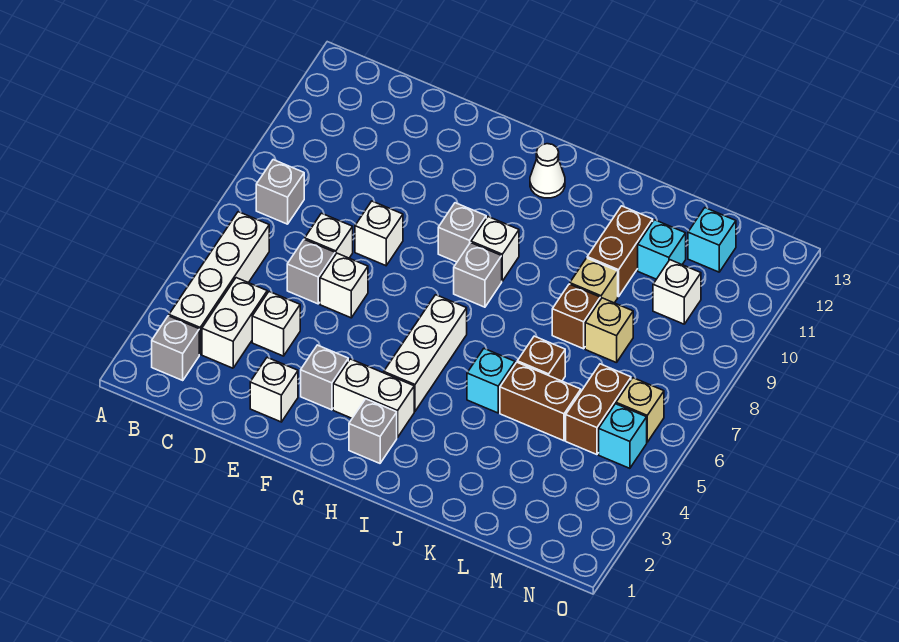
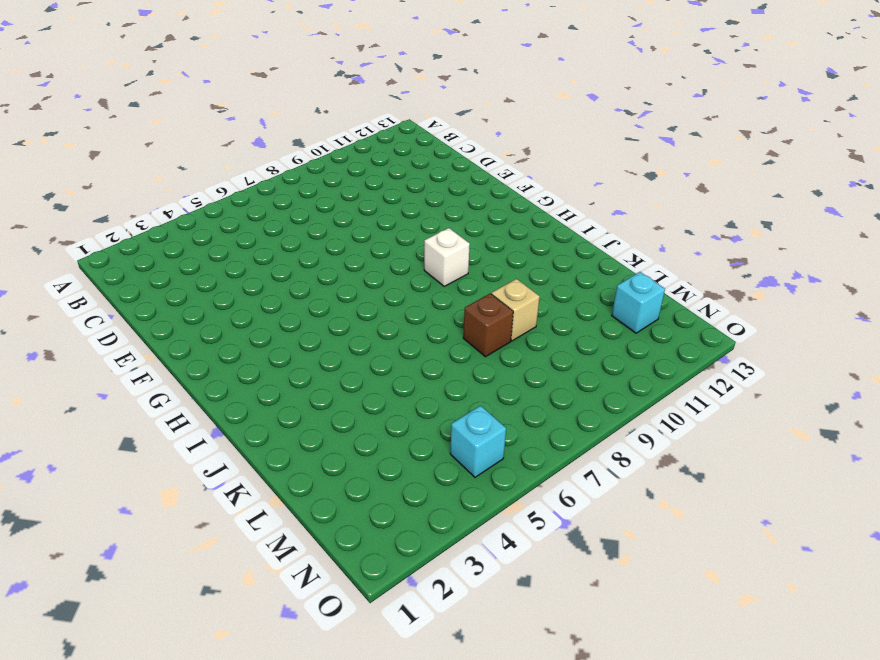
none -> grey 1x1 brick [152,316,199,380]
none -> white 1x4 brick [169,212,269,354]
none -> grey 1x1 brick [256,160,304,224]
none -> white 1x2 brick [202,278,267,368]

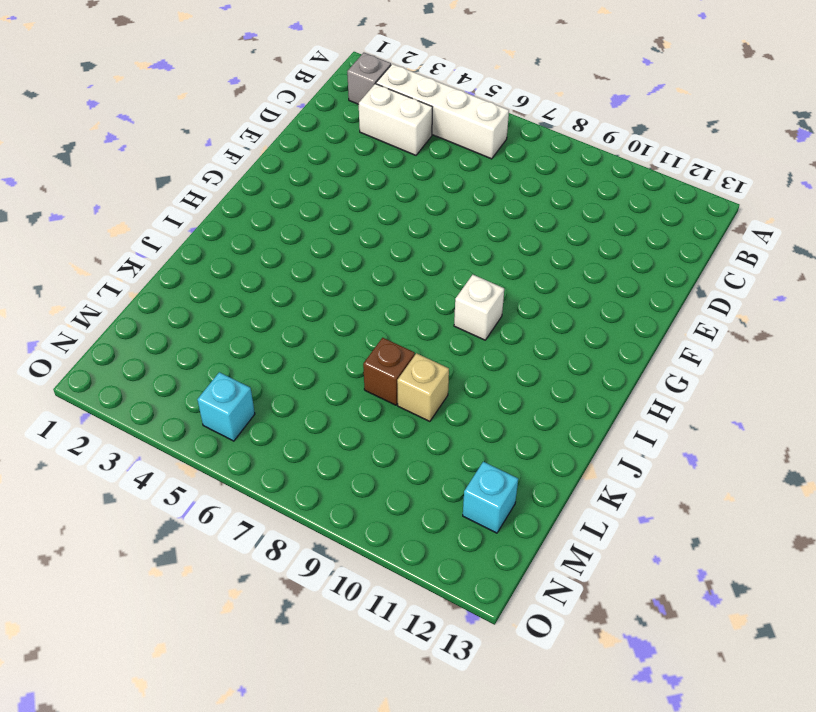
none -> grey 1x1 brick [256,160,304,224]
none -> white 1x1 brick [252,292,300,356]
none -> grey 1x1 brick [287,239,335,304]
none -> white 1x1 brick [305,213,353,258]

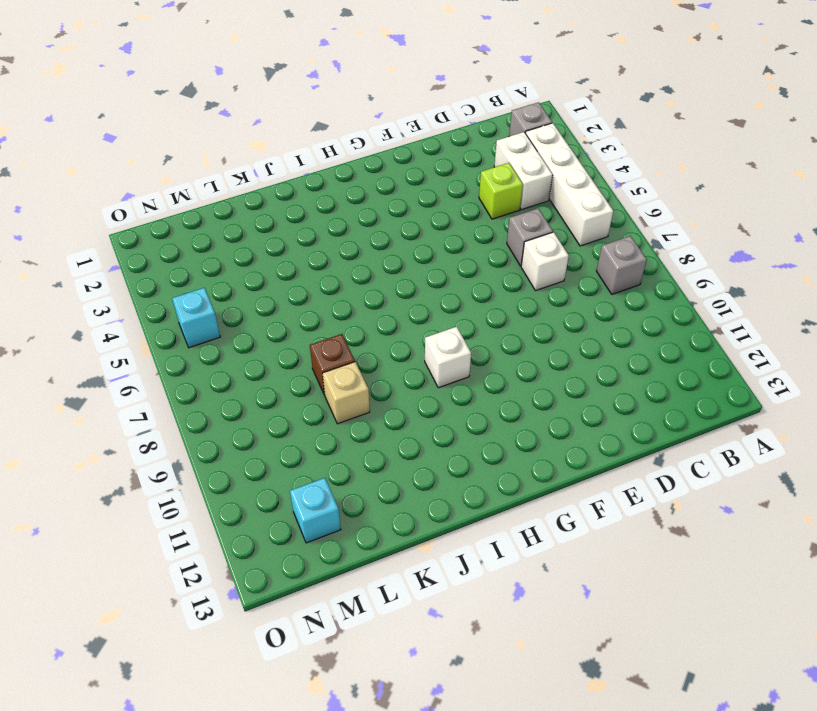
lime 1x1 brick [479,163,523,219] -> white 1x1 brick [252,292,300,356]
none -> white 1x1 brick [250,358,298,422]
none -> white 1x1 brick [320,253,368,318]
none -> white 1x1 brick [355,201,403,266]
none -> grey 1x1 brick [301,345,348,410]

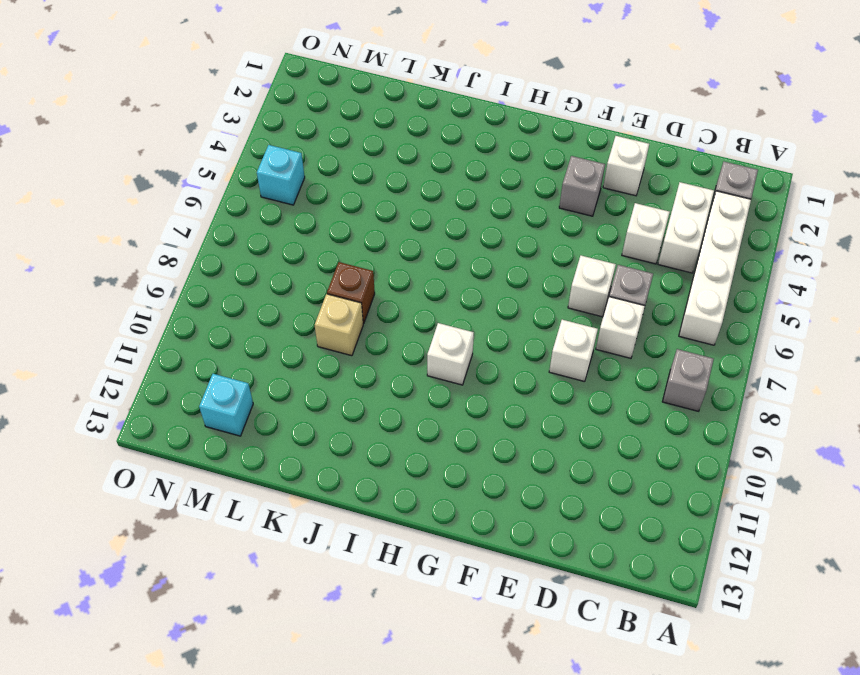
none -> white 1x2 brick [333,359,414,437]
none -> grey 1x1 brick [438,203,486,262]
none -> grey 1x1 brick [349,399,397,463]
none -> white 1x3 brick [384,295,467,411]

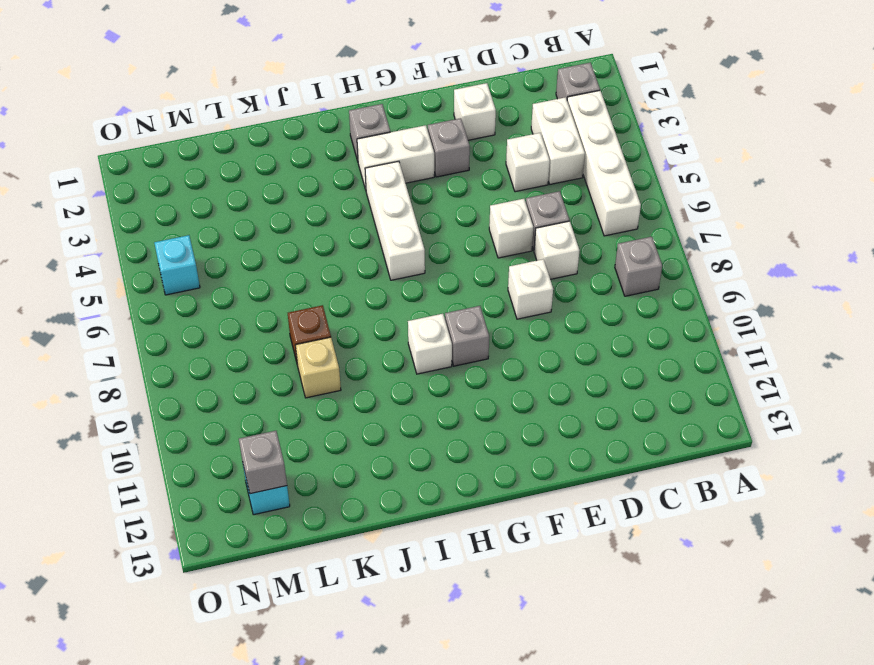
grey 1x1 brick [239,431,287,494] -> grey 1x1 brick moved to [454,243,502,307]
none -> white 1x1 cone [530,144,565,198]
none -> cyan 1x1 brick [467,349,515,413]
none -> brown 1x2 brick [500,362,581,441]
none -> brown 1x1 brick [517,336,565,381]

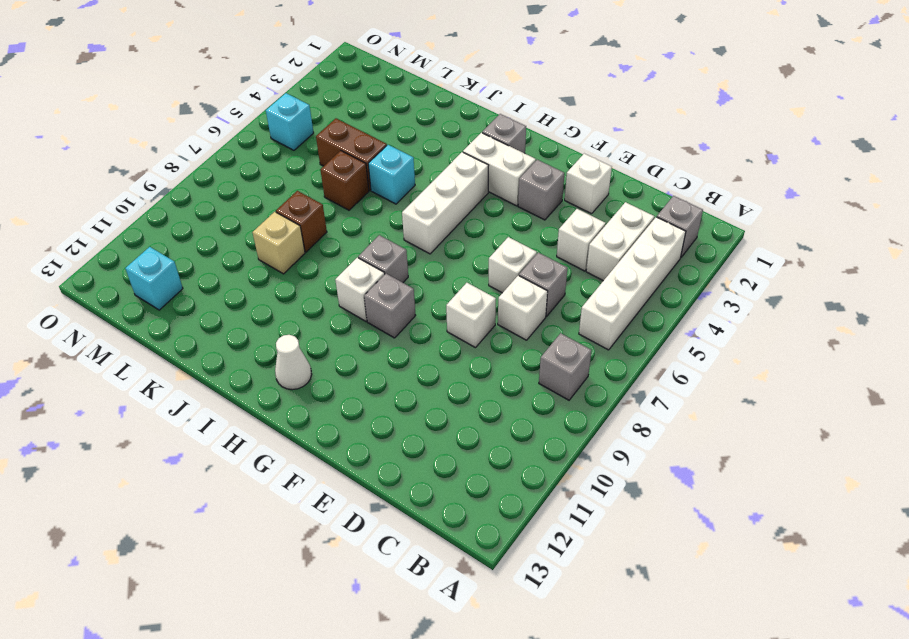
none -> brown 1x2 brick [587,206,653,297]
none -> tan 1x1 brick [585,298,633,363]
none -> cyan 1x1 brick [638,220,686,279]
none -> brown 1x2 brick [566,364,631,455]

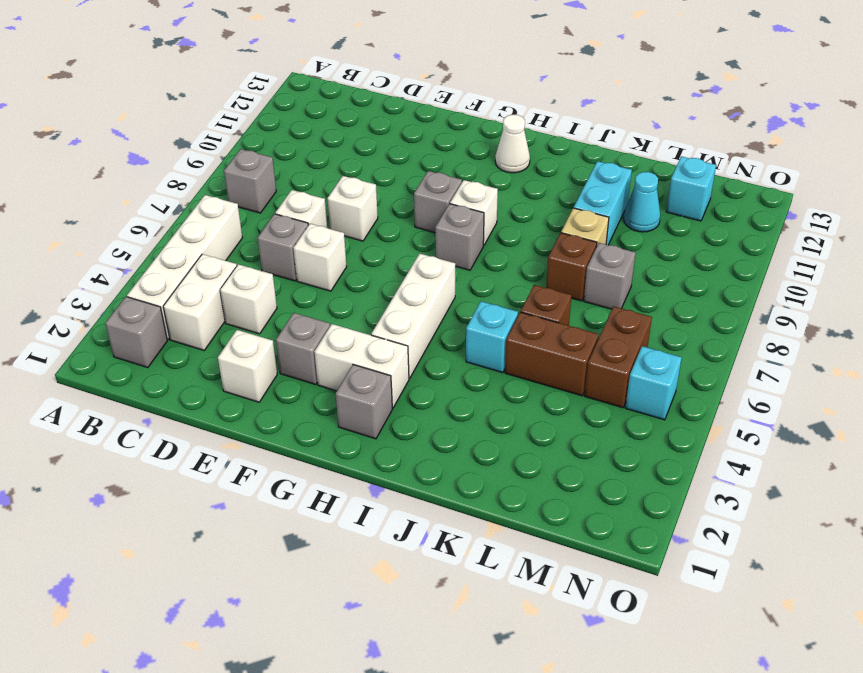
cyan 1x2 brick [574,161,632,245] -> brown 1x2 brick [587,206,653,297]
grey 1x1 brick [584,243,635,309] -> tan 1x1 brick [585,298,633,363]
cyan 1x1 cone [624,172,661,232] -> cyan 1x1 brick [638,220,686,279]
none -> white 1x1 brick [653,260,701,324]
none -> tan 1x1 brick [616,378,664,442]

